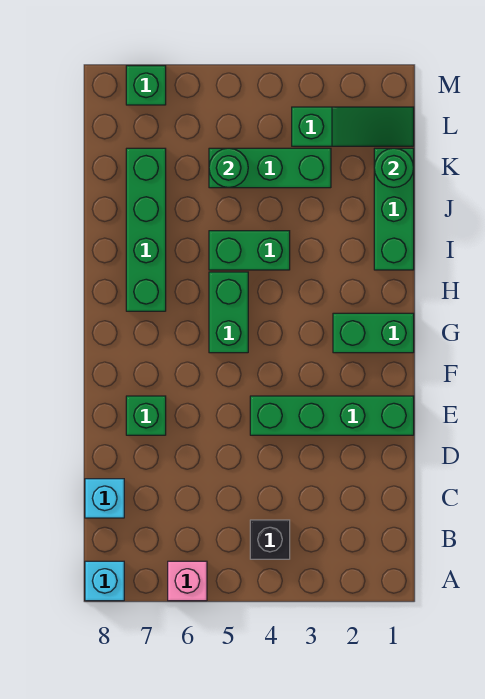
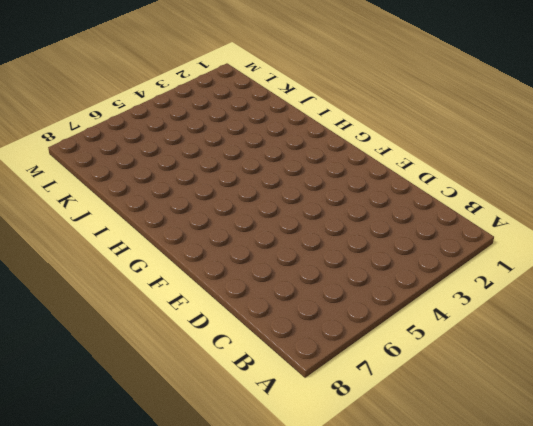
none -> pink 1x1 brick [168,561,207,601]
none -> cyan 1x1 brick [85,561,124,601]
none -> black 1x1 brick [250,520,290,559]

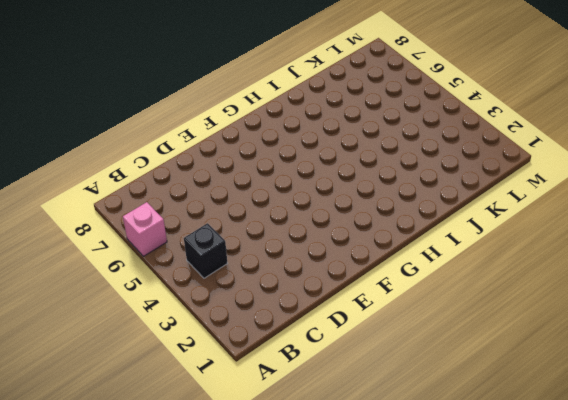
none -> cyan 1x1 brick [85,561,124,601]
none -> cyan 1x1 brick [85,479,124,518]
none -> green 1x4 brick [250,396,414,435]

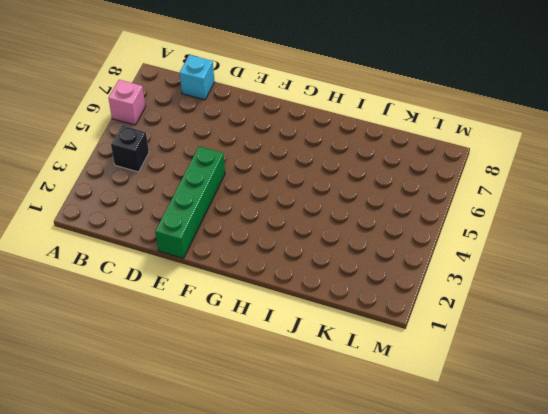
none -> cyan 1x1 brick [85,561,124,601]
none -> green 1x1 brick [126,396,166,435]
none -> green 1x2 brick [333,313,414,353]

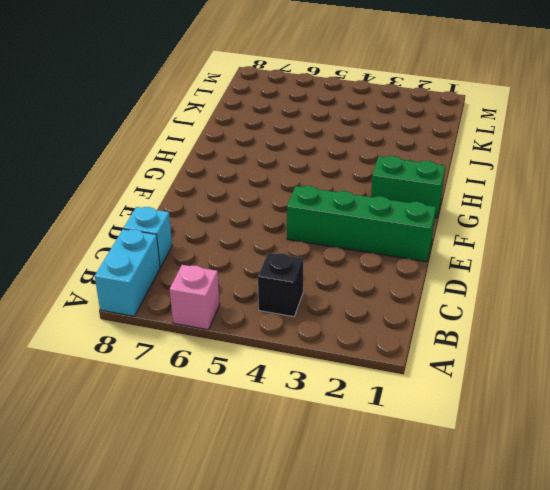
cyan 1x2 brick [95,229,160,316] -> cyan 1x1 brick [85,561,124,601]
none -> green 1x1 brick [126,396,166,435]
none -> green 1x2 brick [209,272,248,353]
none -> green 1x4 brick [126,148,166,311]

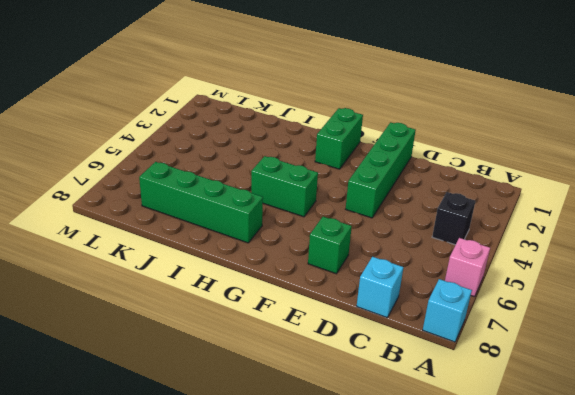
none -> green 1x3 brick [374,148,414,270]
none -> green 1x2 brick [209,231,290,270]
none -> green 1x3 brick [209,148,331,188]

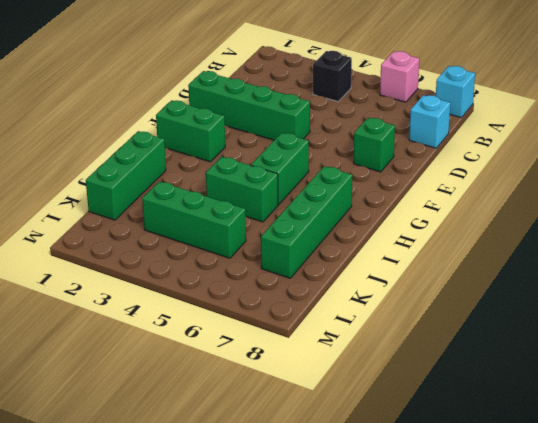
none -> green 1x3 slope [292,107,414,146]
none -> green 1x1 brick [126,66,166,105]
none -> green 1x1 round brick [374,148,414,187]

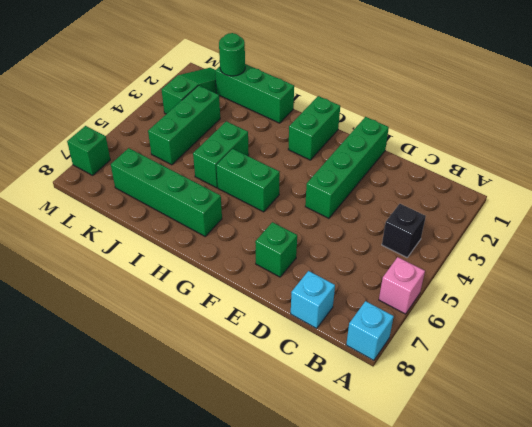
none -> green 1x1 round brick [209,148,248,188]

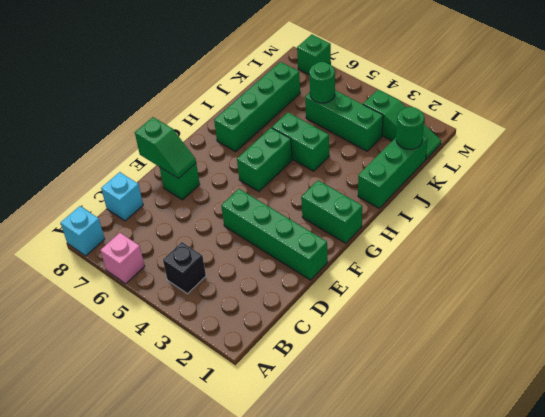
green 1x2 slope [135,117,196,179] -> none

